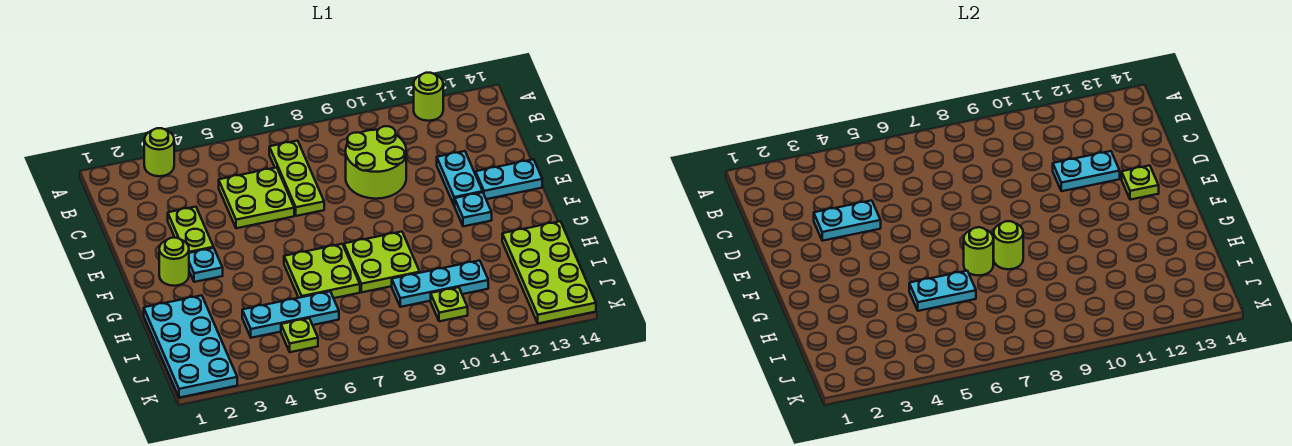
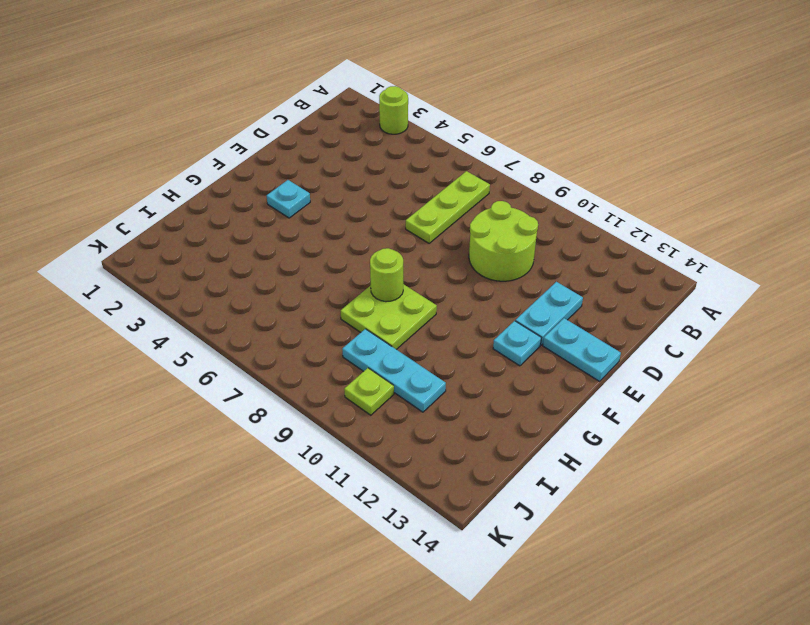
none -> lime 1x1 round brick [414,73,443,121]
none -> lime 2x2 plate [219,167,294,228]
none -> lime 1x2 plate [168,207,214,253]

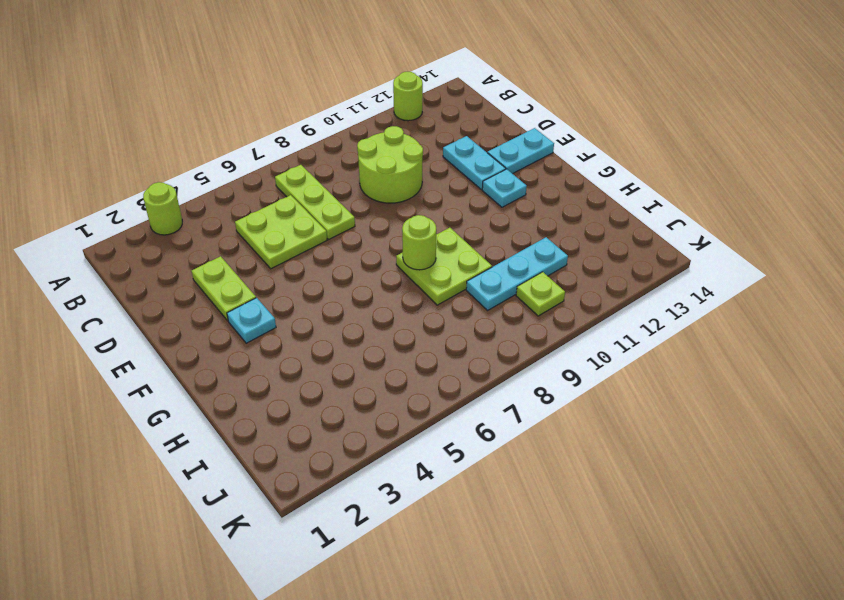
none -> lime 1x1 round brick [159,238,189,286]
none -> lime 2x2 plate [284,244,360,298]
none -> cyan 2x4 plate [144,295,237,398]

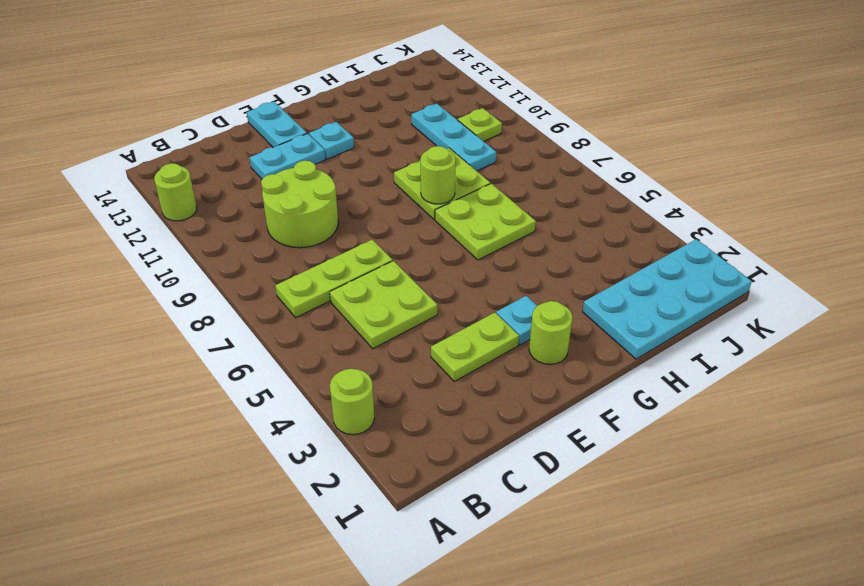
none -> lime 2x4 plate [502,221,596,323]
none -> cyan 1x3 plate [242,291,339,338]
none -> lime 1x1 plate [281,318,318,352]

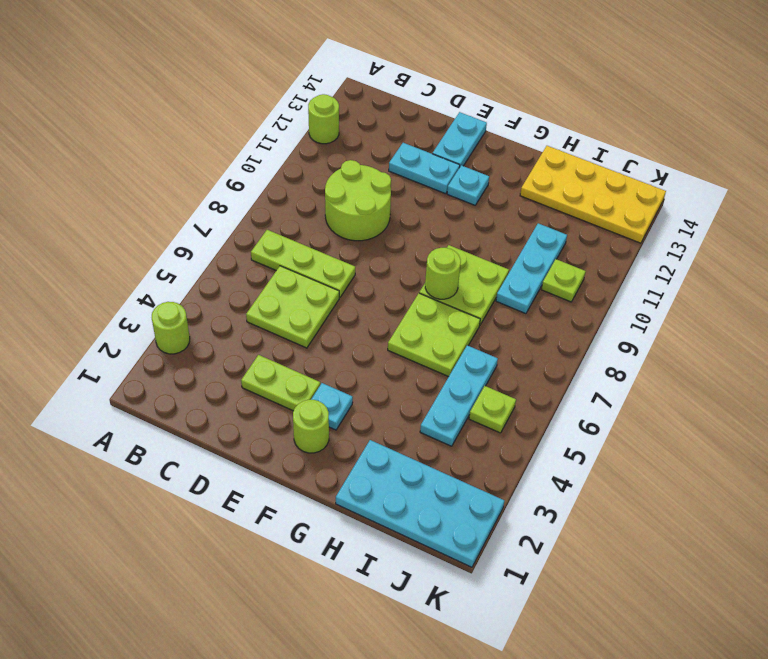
yellow 2x4 plate [520,146,666,243] -> lime 2x4 plate [502,221,596,323]
none -> cyan 1x2 plate [814,200,881,241]
none -> cyan 1x2 plate [1053,151,1120,191]
none -> lime 1x1 plate [1122,166,1159,200]

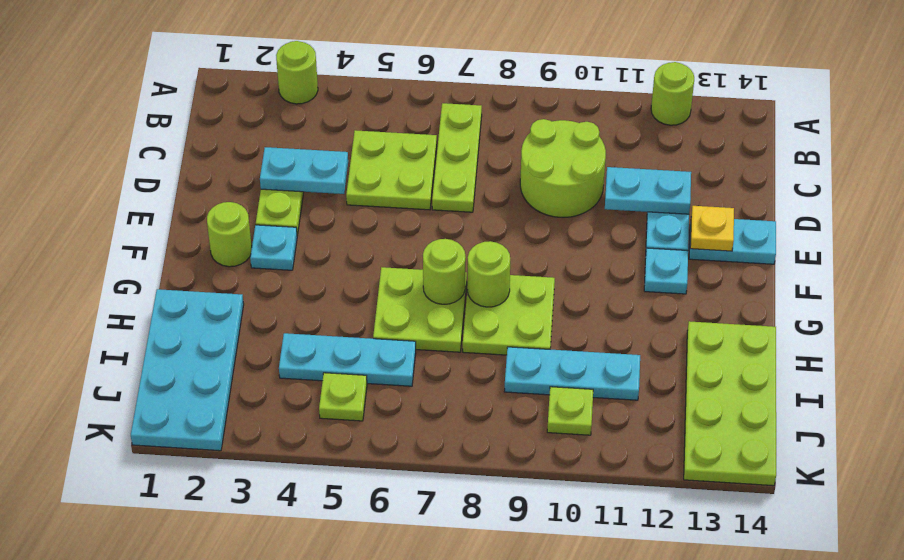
yellow 1x1 plate [690,206,734,251] -> lime 1x1 plate [1122,166,1159,200]
none -> cyan 1x2 plate [909,271,976,311]

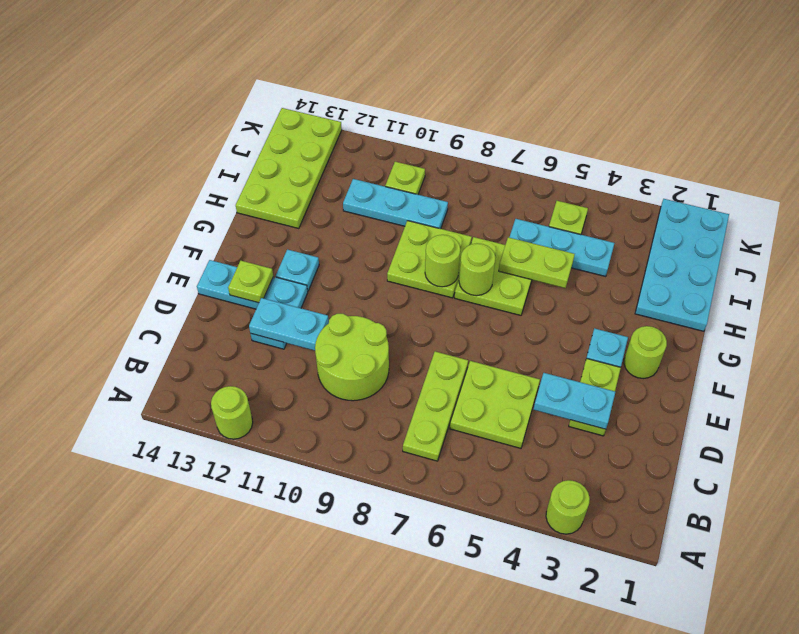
lime 1x2 plate [499,237,575,288] -> cyan 1x2 plate [909,271,976,311]

